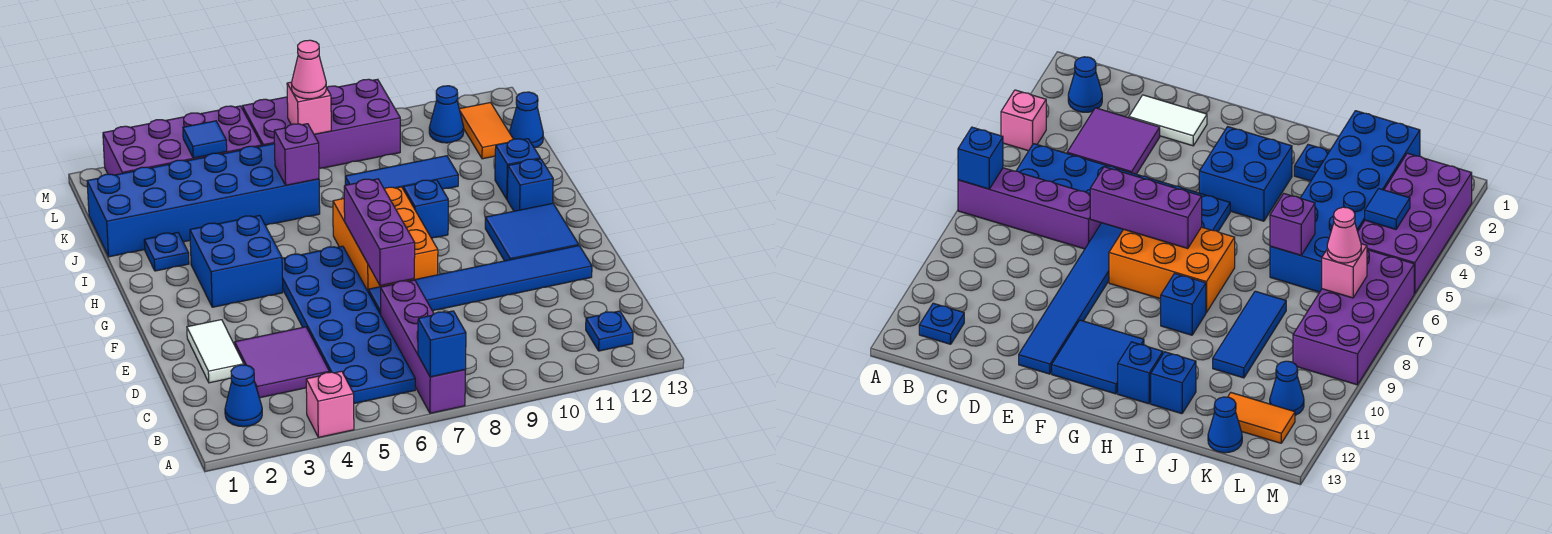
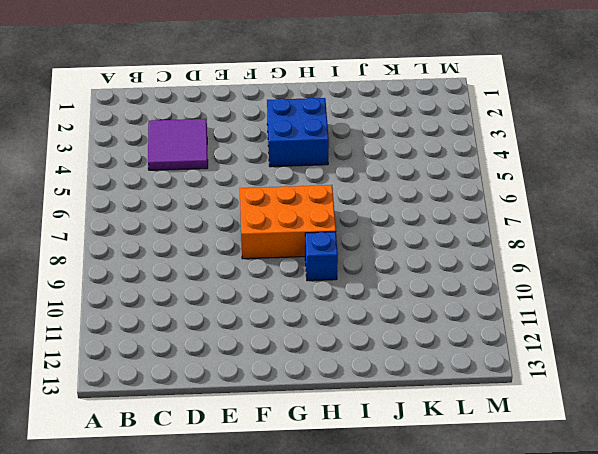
none -> pink 1x1 brick [306,371,354,437]
none -> purple 1x4 brick [381,280,465,413]
none -> blue 1x1 cone [225,365,262,427]

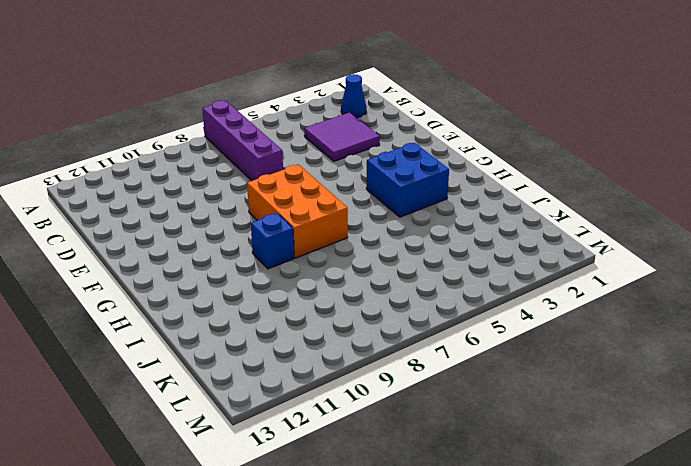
none -> pink 1x1 brick [306,371,354,437]
none -> blue 2x6 plate [282,246,415,403]
none -> blue 1x1 plate [586,311,633,351]

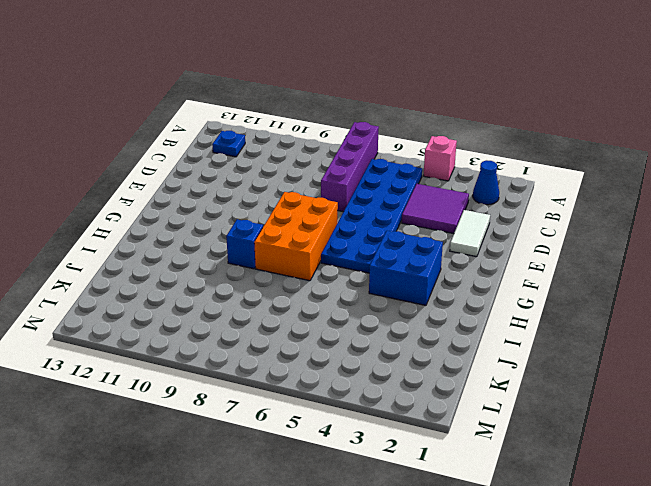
none -> blue 1x6 tile [368,246,592,314]
none -> blue 2x2 tile [485,203,579,261]
none -> blue 1x1 brick [507,159,553,211]

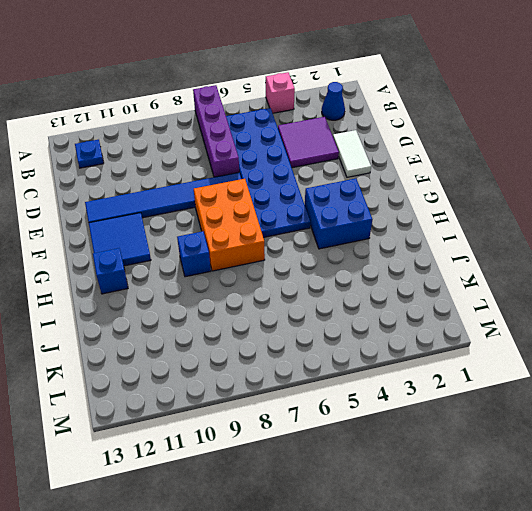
none -> blue 1x1 plate [144,233,189,271]
none -> blue 1x1 brick [495,139,540,199]
none -> blue 2x6 brick [87,144,320,257]

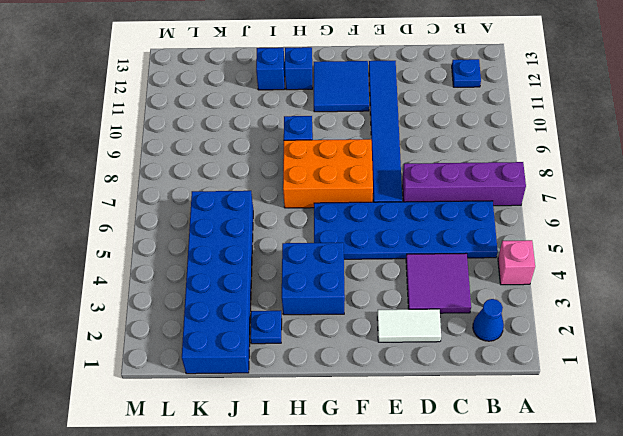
none -> blue 1x3 tile [345,156,458,189]
none -> orange 1x2 tile [459,103,513,159]
none -> blue 1x1 cone [509,92,543,148]

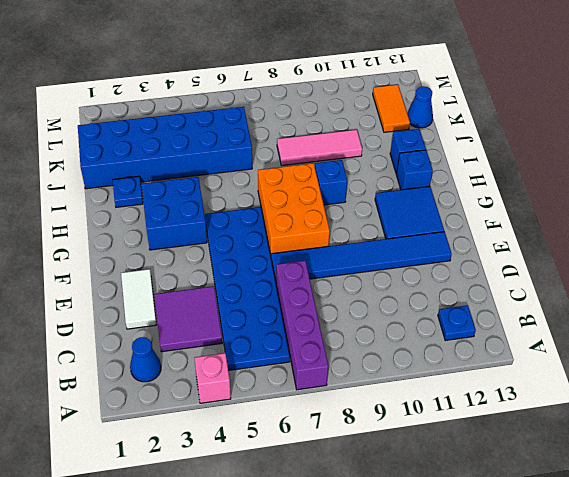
pink 1x3 tile [277,130,362,166] -> blue 1x3 tile [345,156,458,189]
none -> purple 2x4 brick [103,106,262,175]
none -> purple 2x4 brick [242,79,400,168]
none -> blue 1x1 cone [429,86,464,143]

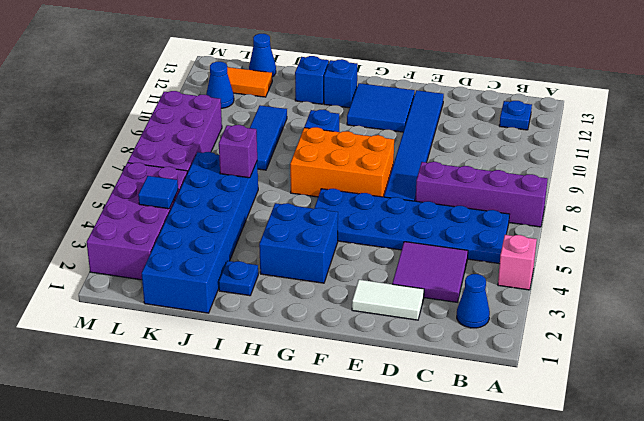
none -> blue 1x1 brick [418,311,466,377]
none -> purple 1x3 brick [344,179,415,286]
none -> pink 1x1 brick [287,82,331,134]

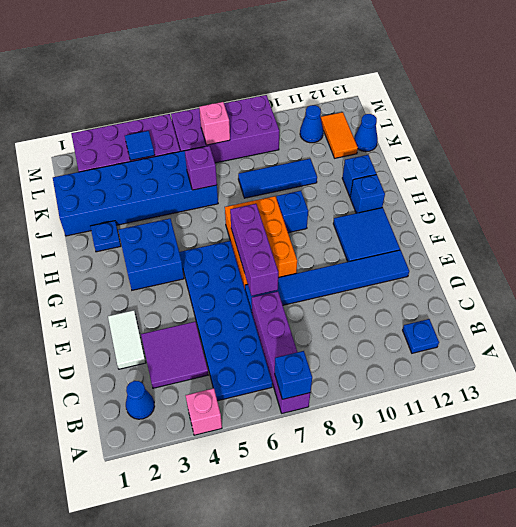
none -> pink 1x1 cone [291,40,326,99]

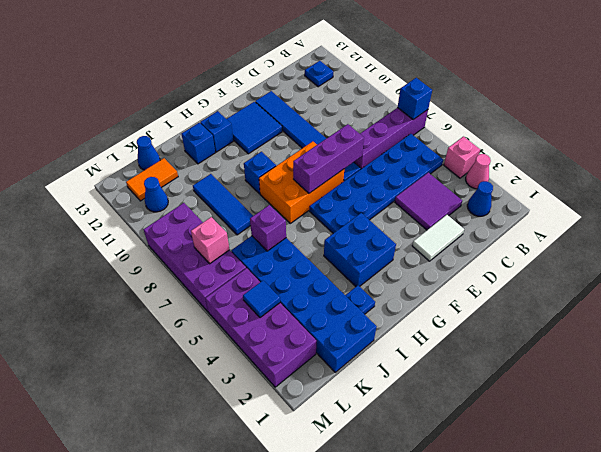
pink 1x1 cone [466,154,491,189] -> pink 1x1 cone moved to [291,40,326,99]

